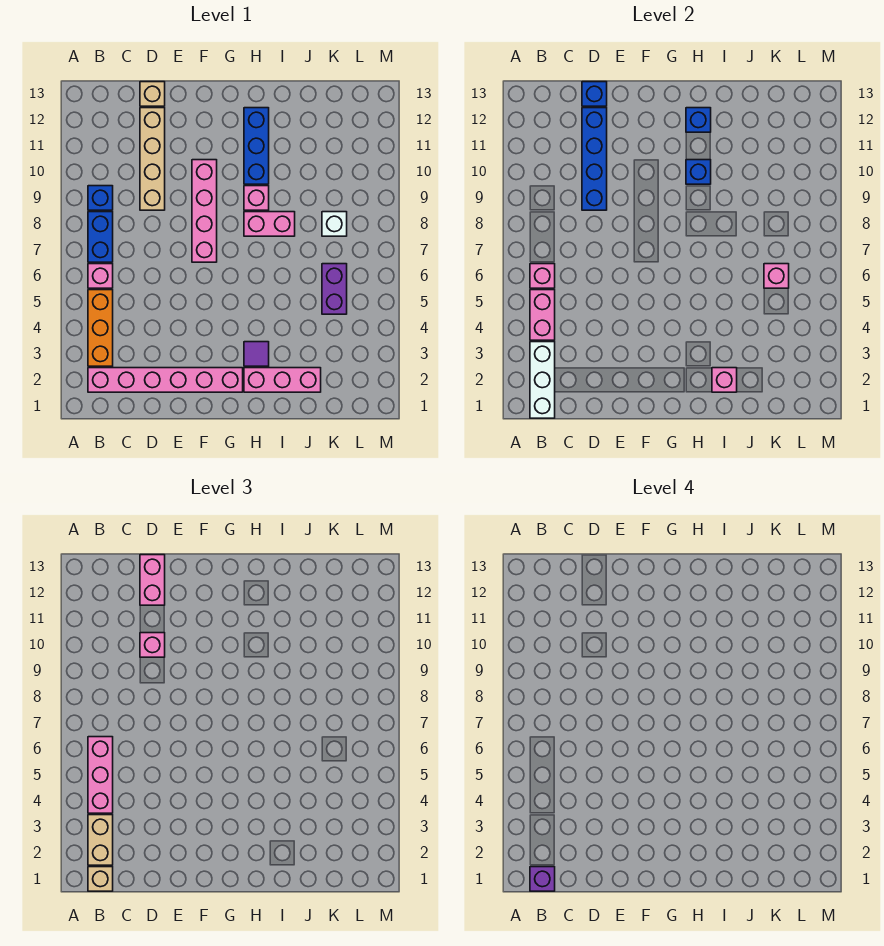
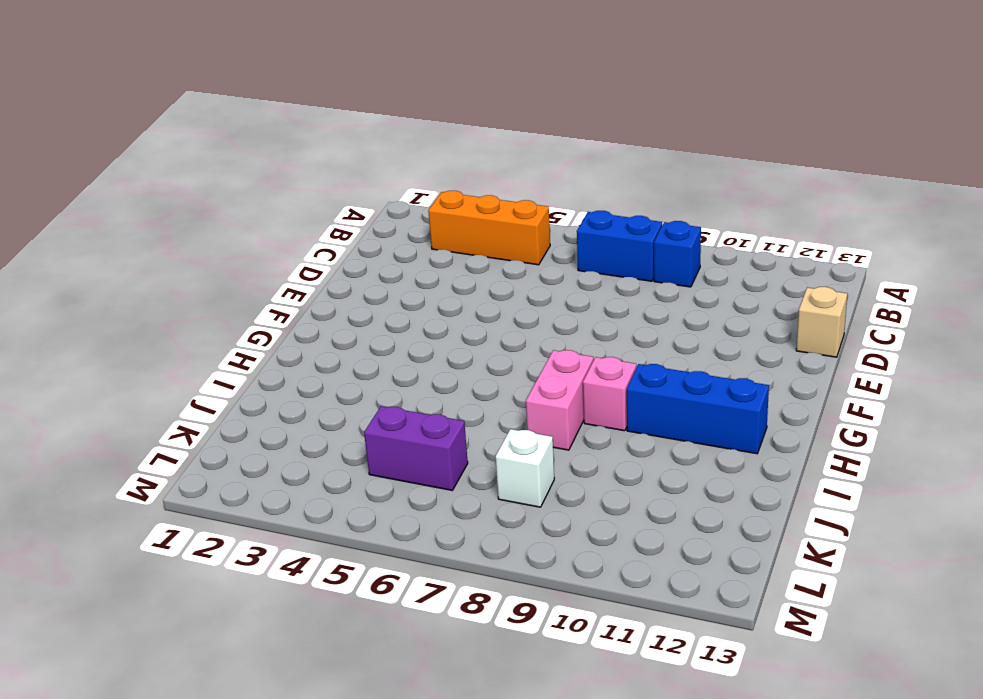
none -> pink 1x6 brick [88,368,243,392]
none -> pink 1x1 brick [88,264,113,288]
none -> tan 1x4 brick [140,108,165,210]
none -> pink 1x4 brick [192,160,217,262]

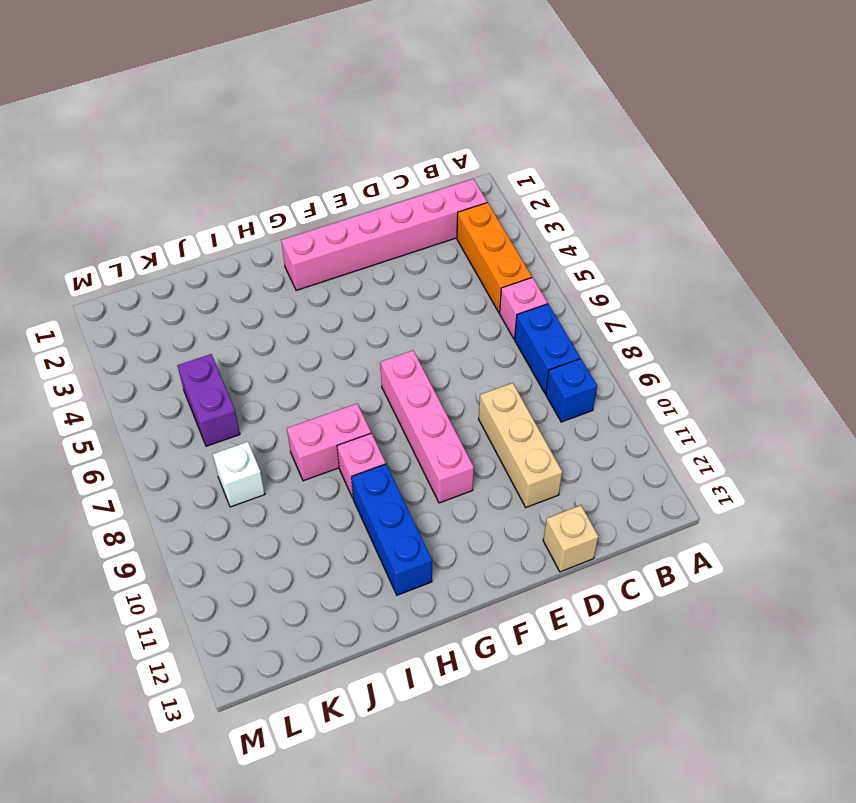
tan 1x3 brick [479,383,562,507] -> tan 1x4 brick [140,108,165,210]
none -> pink 1x3 brick [244,368,321,392]
none -> purple 1x1 tile [244,342,269,366]
none -> white 1x3 brick [530,342,555,418]
none -> pink 1x2 brick [530,290,555,340]

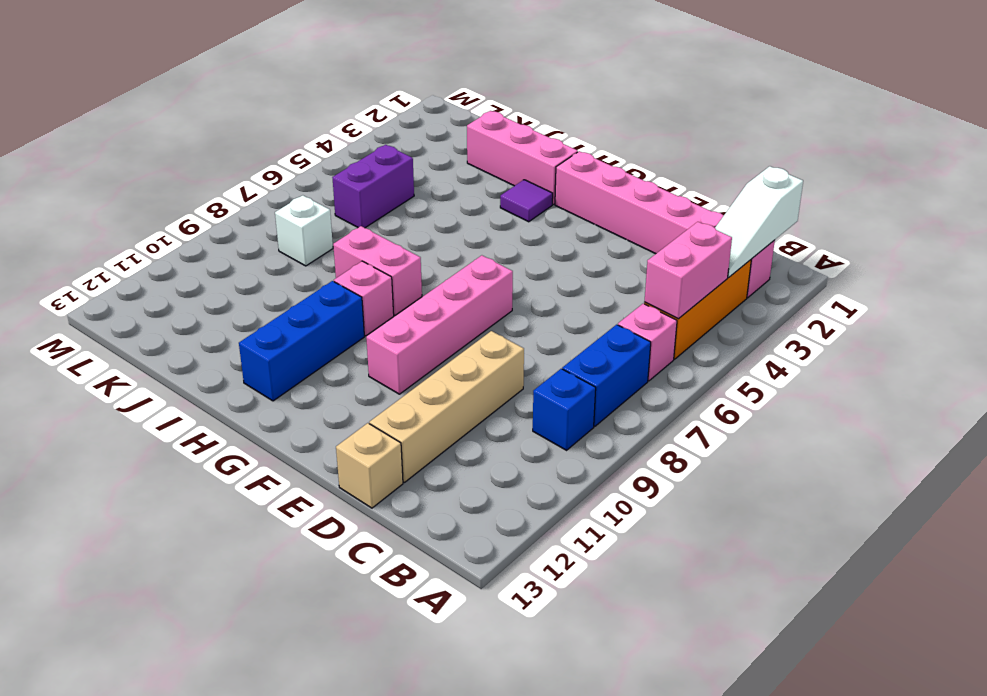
white 1x3 slope [715,166,803,277] -> white 1x3 brick [530,342,555,418]
none -> pink 1x1 brick [530,264,555,288]
none -> blue 1x4 brick [582,108,607,210]
none -> blue 1x1 brick [582,82,607,106]
none -> blue 1x1 brick [686,160,711,184]

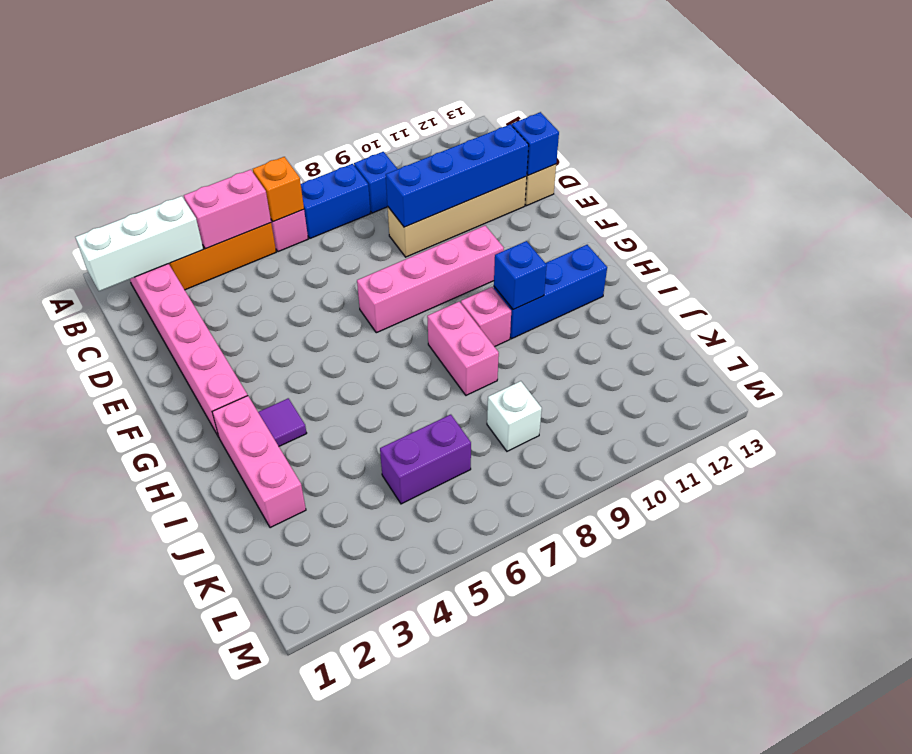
orange 1x1 brick [253,157,304,222] -> pink 1x1 brick [530,264,555,288]
none -> blue 1x1 brick [686,108,711,132]
none -> pink 1x1 brick [712,368,737,392]
none -> pink 1x1 brick [764,264,789,288]
none -> tan 1x1 brick [88,867,113,891]

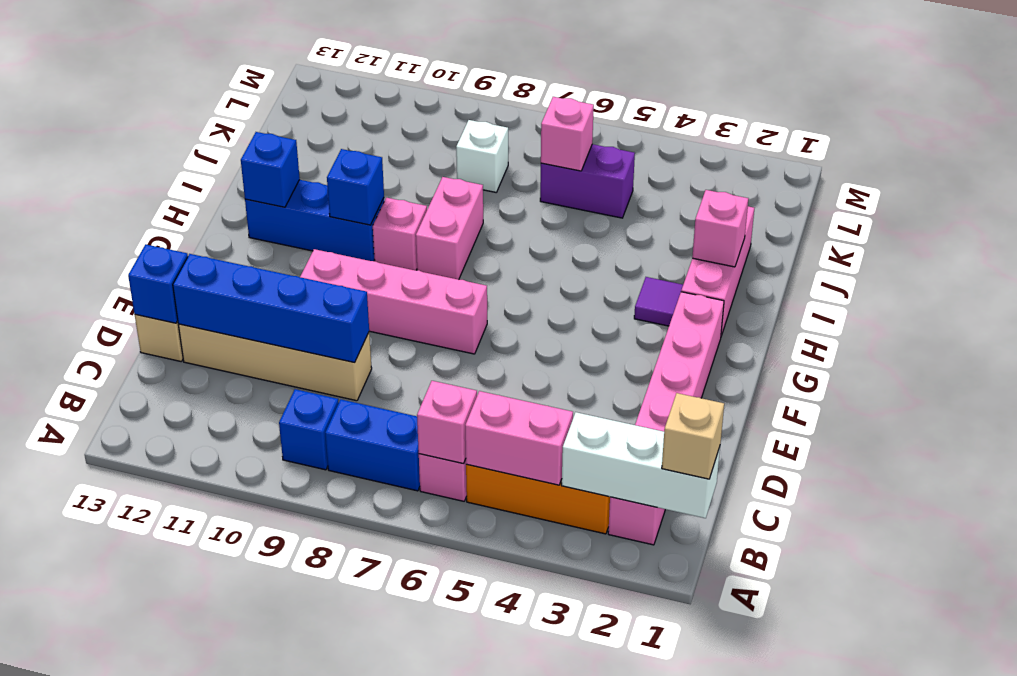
none -> tan 1x2 brick [88,815,113,865]
none -> pink 1x3 brick [88,737,113,813]
none -> pink 1x1 brick [140,633,165,657]
none -> pink 1x2 brick [140,555,165,605]

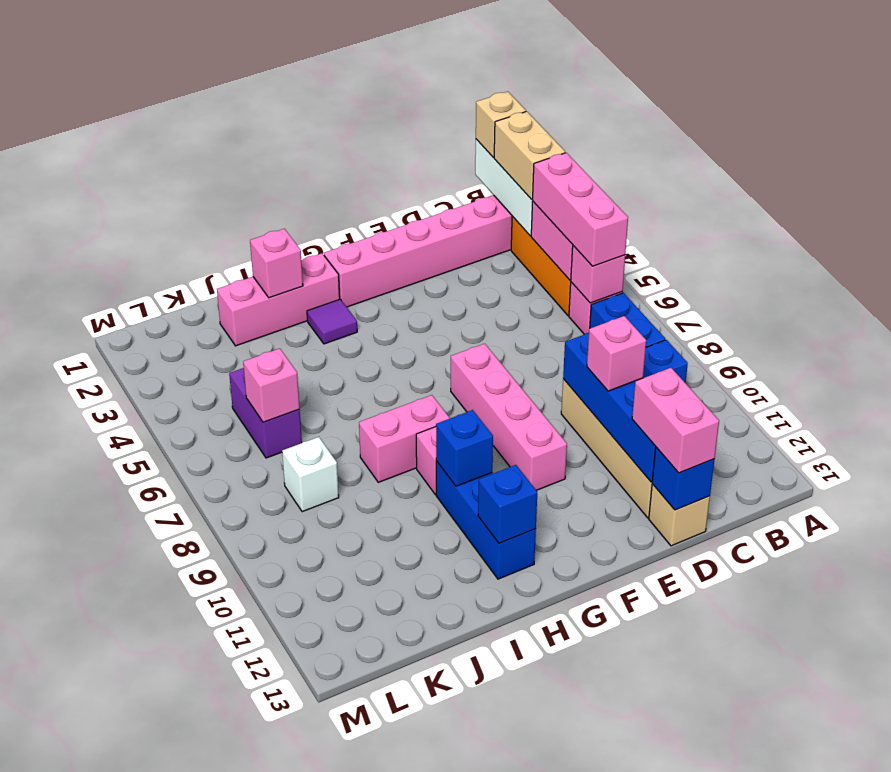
none -> purple 1x1 brick [530,867,555,891]

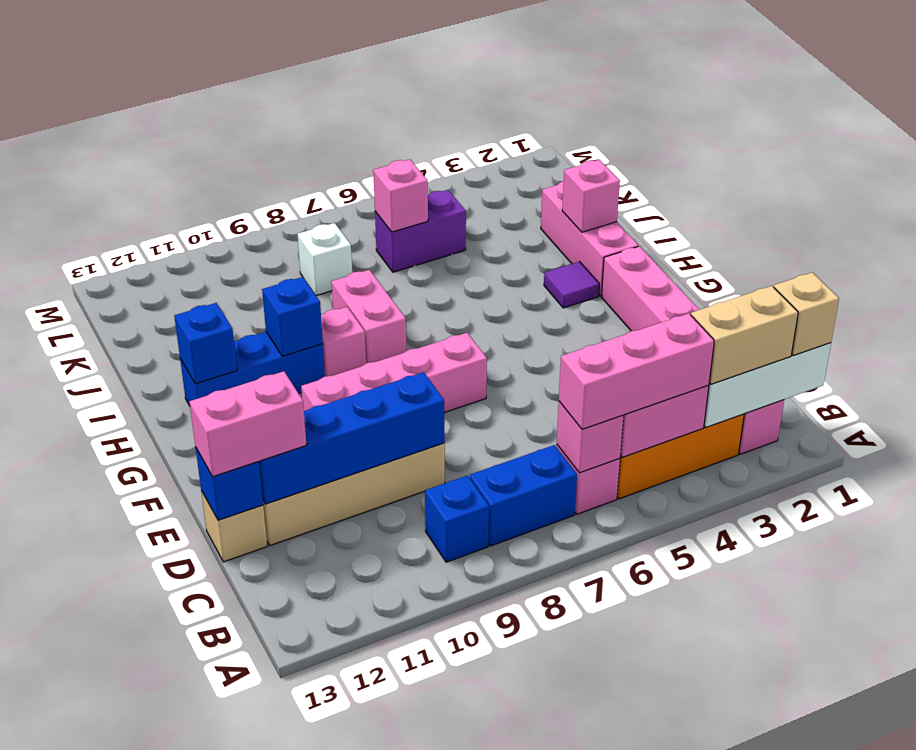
none -> pink 1x1 brick [140,633,165,657]
none -> purple 1x1 brick [530,867,555,891]

